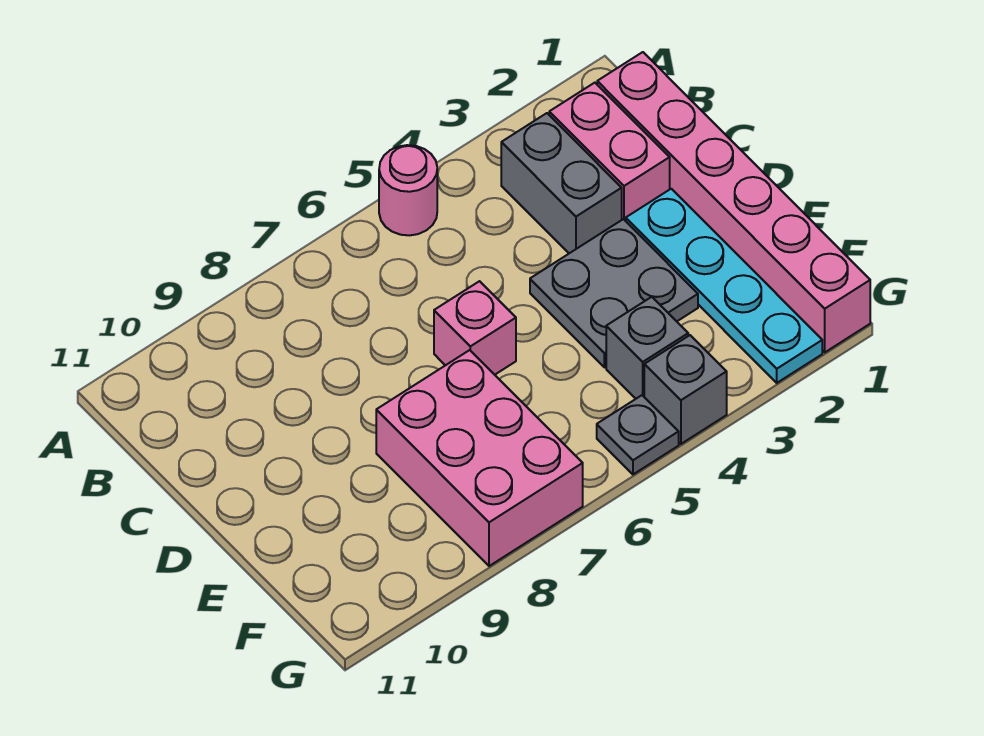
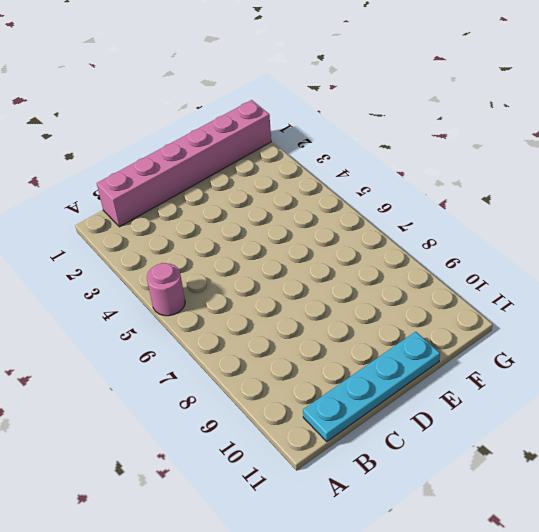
cyan 1x4 plate [303,332,440,442] -> cyan 1x4 plate moved to [626,189,822,383]
none -> pink 1x2 brick [549,83,670,221]
none -> grey 1x2 brick [501,113,622,253]

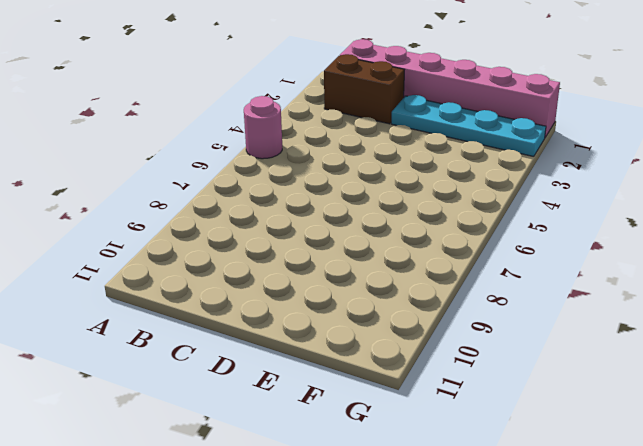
brown 1x2 brick [324,54,404,124] -> pink 1x2 brick [549,83,670,221]
none -> grey 1x2 brick [501,113,622,253]
none -> grey 2x2 plate [530,219,698,367]

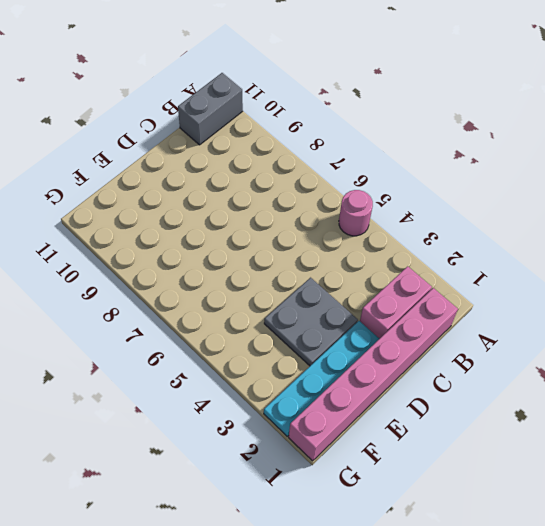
grey 1x2 brick [178,73,243,145] -> grey 1x2 brick moved to [501,113,622,253]
none -> pink 1x1 brick [434,281,516,375]
none -> pink 2x3 brick [376,350,583,566]

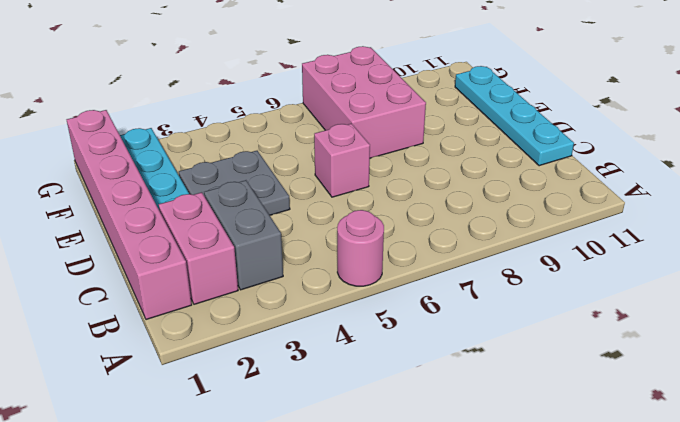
cyan 1x4 plate [455,66,574,166] -> none
none -> grey 1x1 brick [606,297,688,399]
none -> grey 1x1 brick [644,335,727,444]

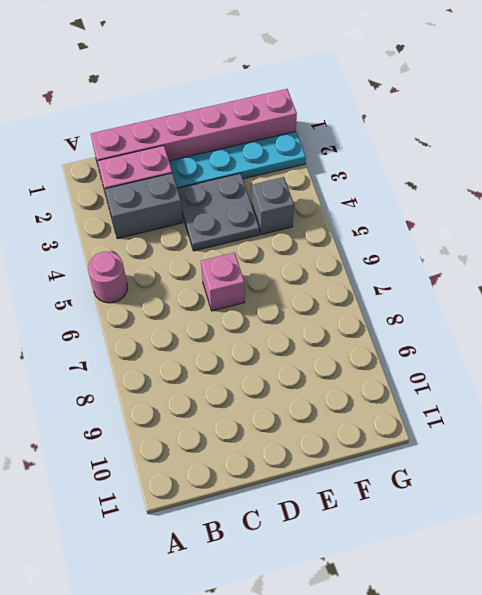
none -> pink 2x3 brick [376,350,583,566]
none -> grey 1x1 brick [644,335,727,444]

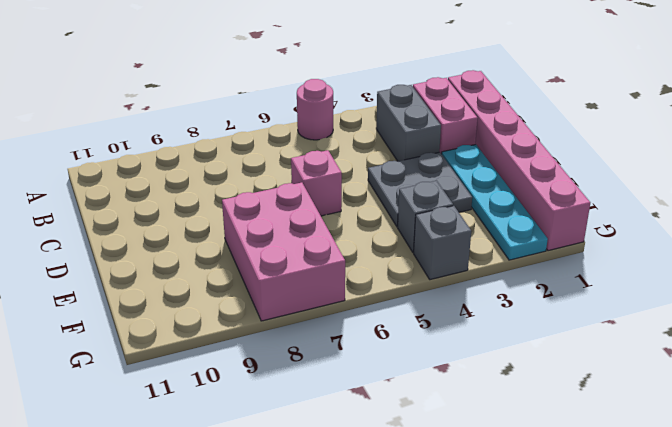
none -> grey 1x1 plate [597,395,679,474]

